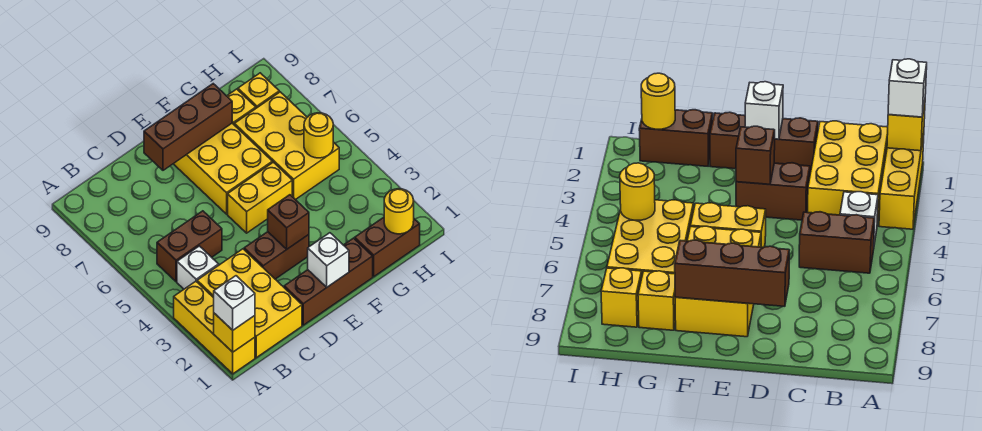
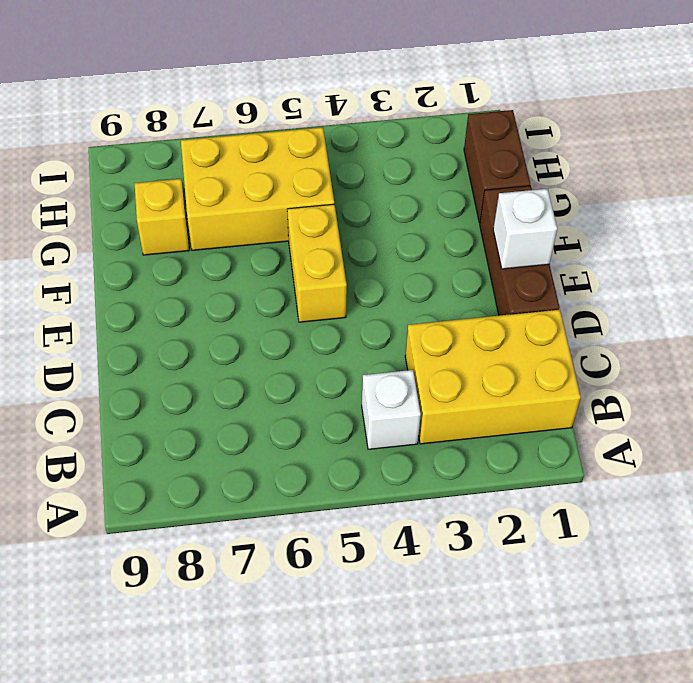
none -> yellow 1x3 brick [174,281,255,374]
none -> brown 1x2 brick [157,211,222,282]
none -> brown 1x2 brick [244,232,309,279]

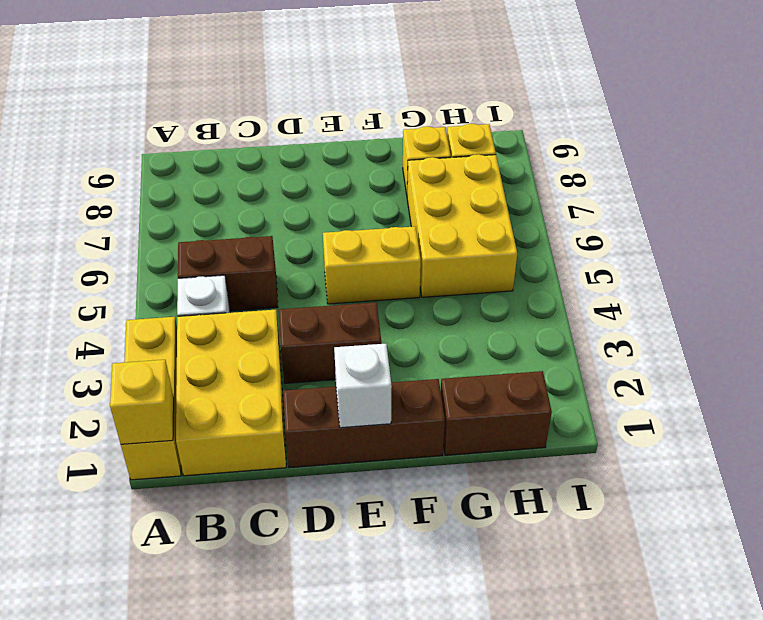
none -> yellow 2x3 brick [174,123,272,214]
none -> brown 1x3 brick [144,84,232,170]
none -> brown 1x1 brick [268,195,309,249]

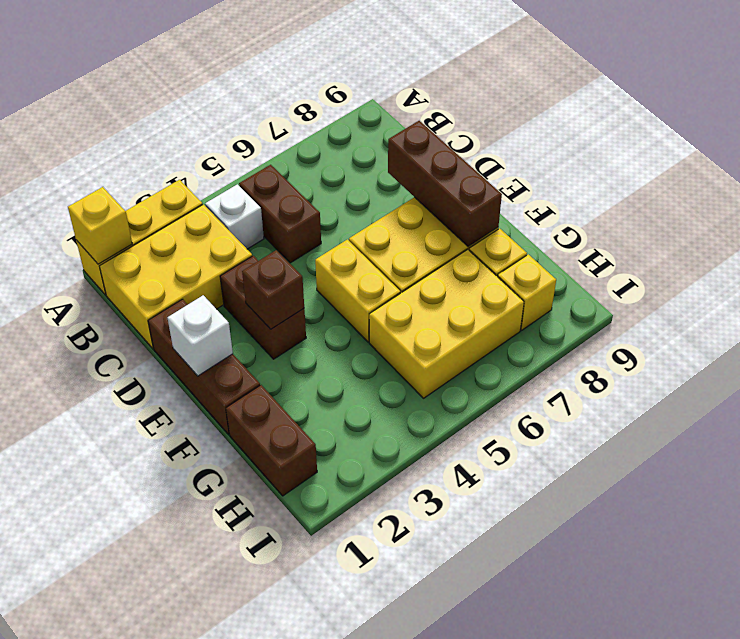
none -> yellow 1x1 round brick [384,189,414,234]
none -> yellow 1x1 round brick [304,113,333,158]
none -> white 1x1 brick [214,276,255,330]

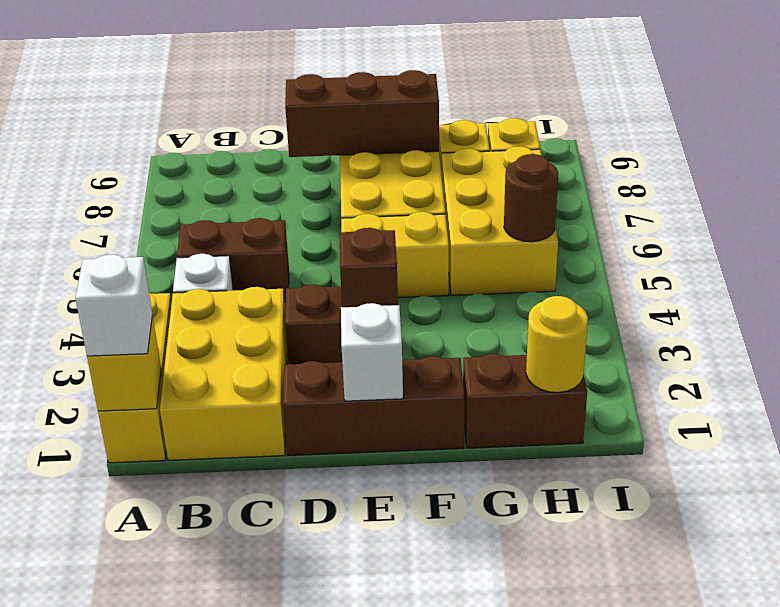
brown 1x1 round brick [504,154,558,242] -> yellow 1x1 round brick [304,113,333,158]

